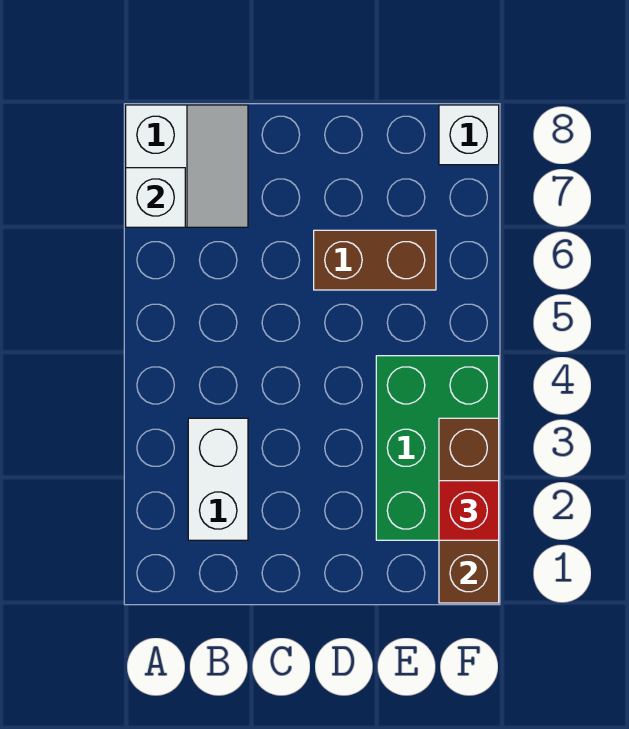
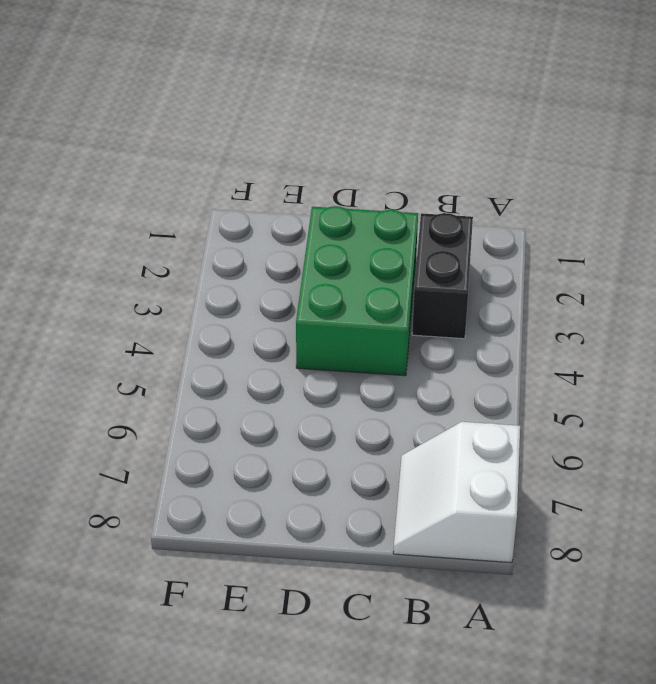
black 1x2 brick [412,213,473,339] -> white 1x2 brick [188,418,248,540]
green 2x3 brick [296,206,418,376] -> green 2x3 brick moved to [376,356,499,540]
none -> brown 1x2 brick [314,230,436,290]
none -> white 1x1 brick [439,105,499,165]

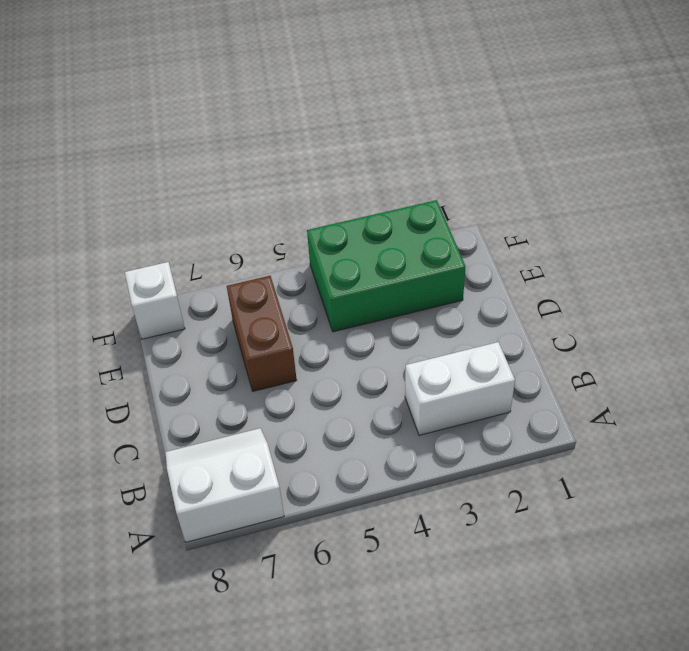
none -> white 1x1 brick [126,168,185,227]
none -> brown 1x3 brick [439,418,499,603]

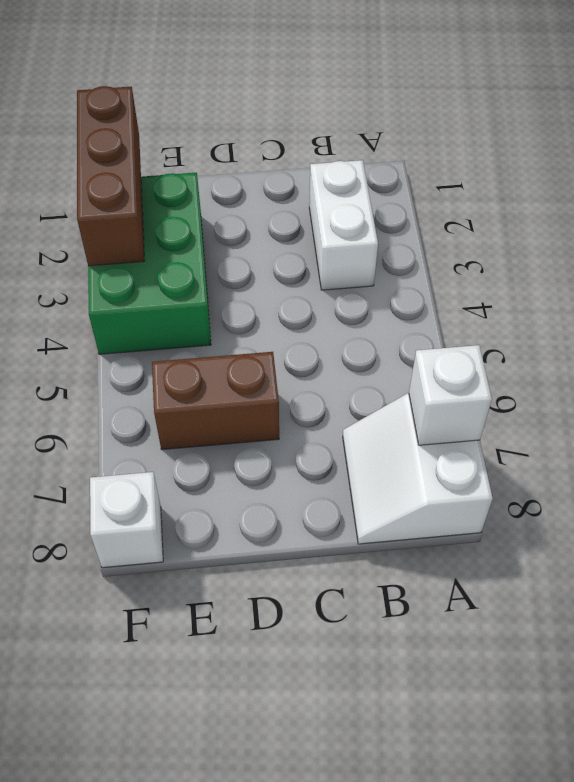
none -> red 1x1 brick [439,481,499,540]

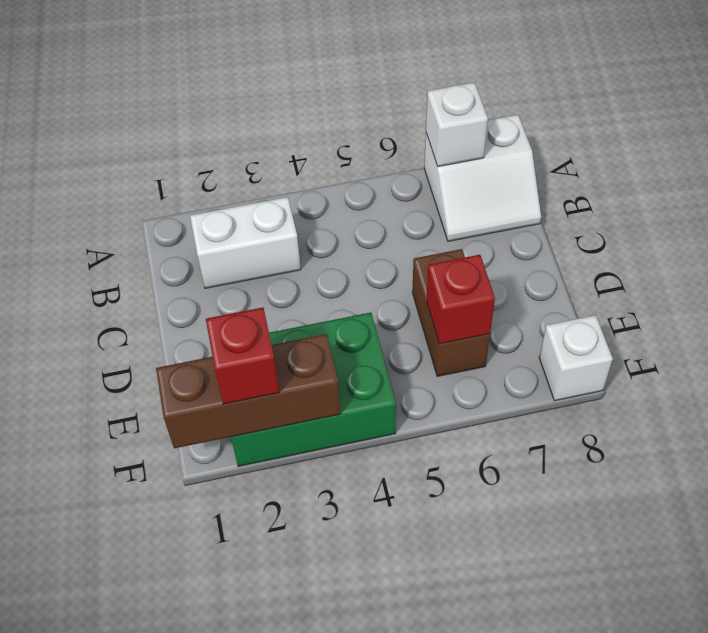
red 1x1 brick [427,255,495,344] -> none

